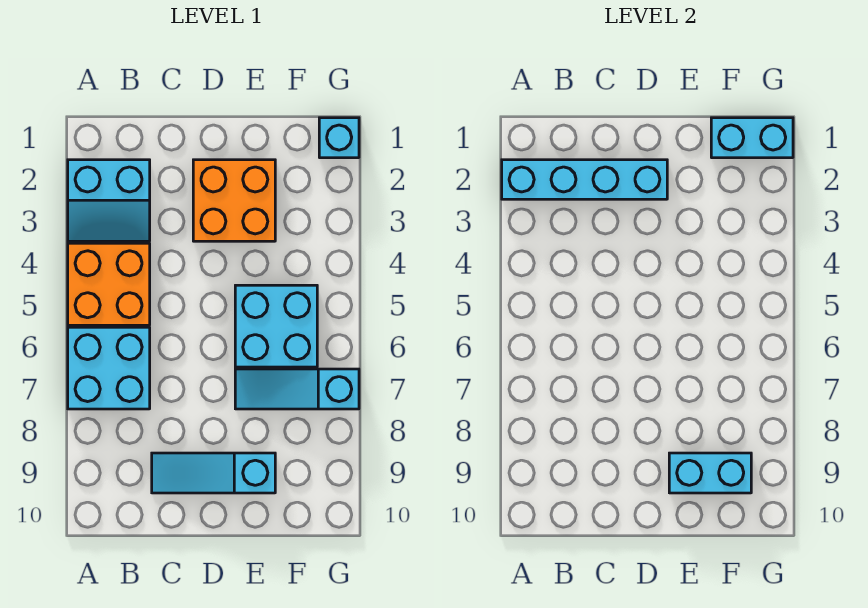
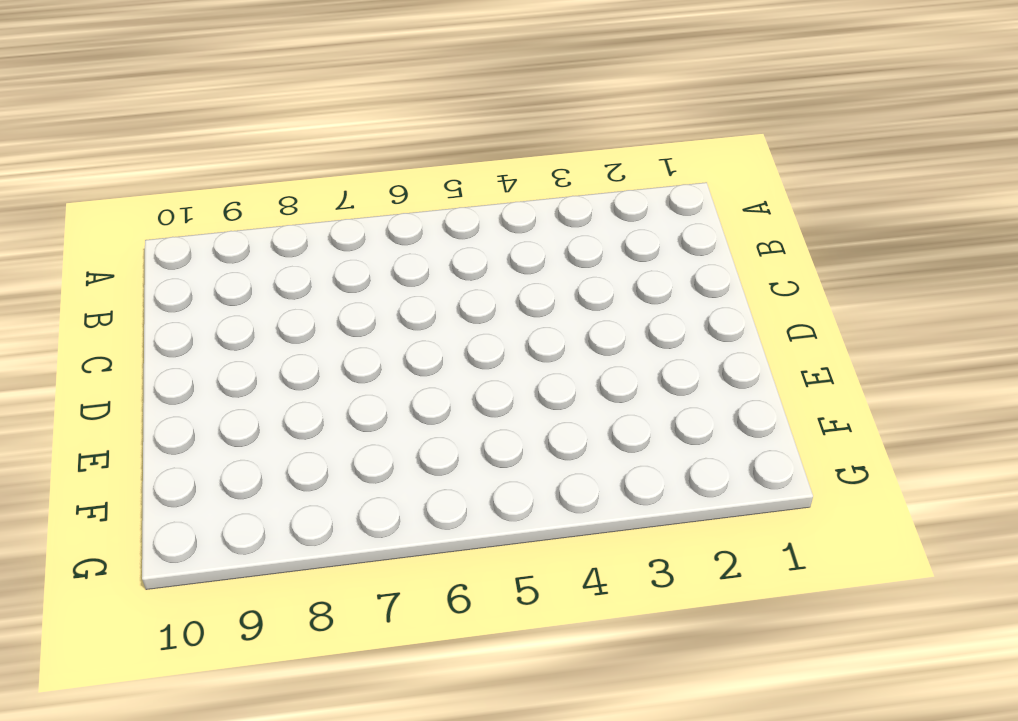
none -> cyan 2x2 slope [68,160,150,241]
none -> orange 2x2 brick [68,243,150,325]

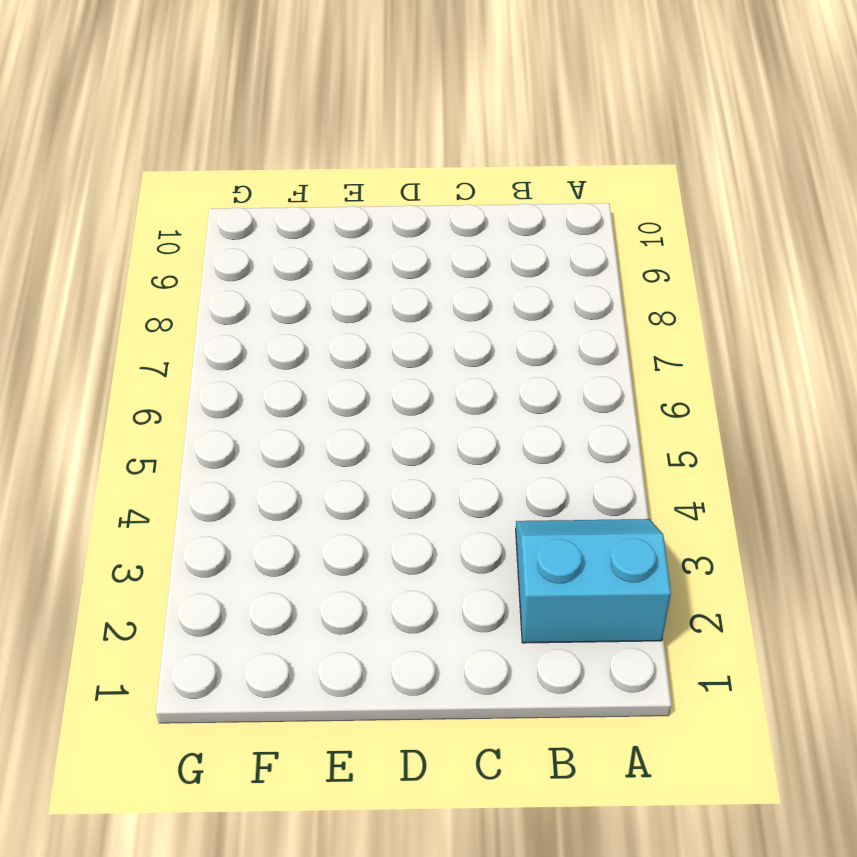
none -> orange 2x2 brick [68,243,150,325]
none -> cyan 2x2 brick [68,327,150,409]

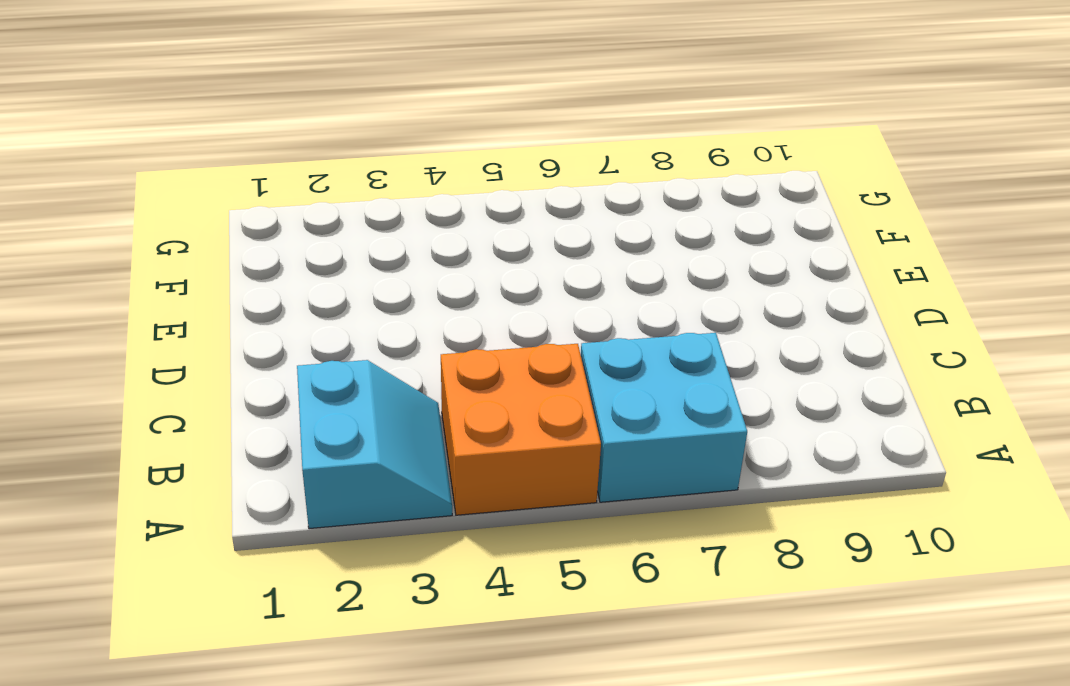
none -> cyan 1x3 slope [152,453,275,493]
none -> orange 2x2 brick [193,160,275,241]

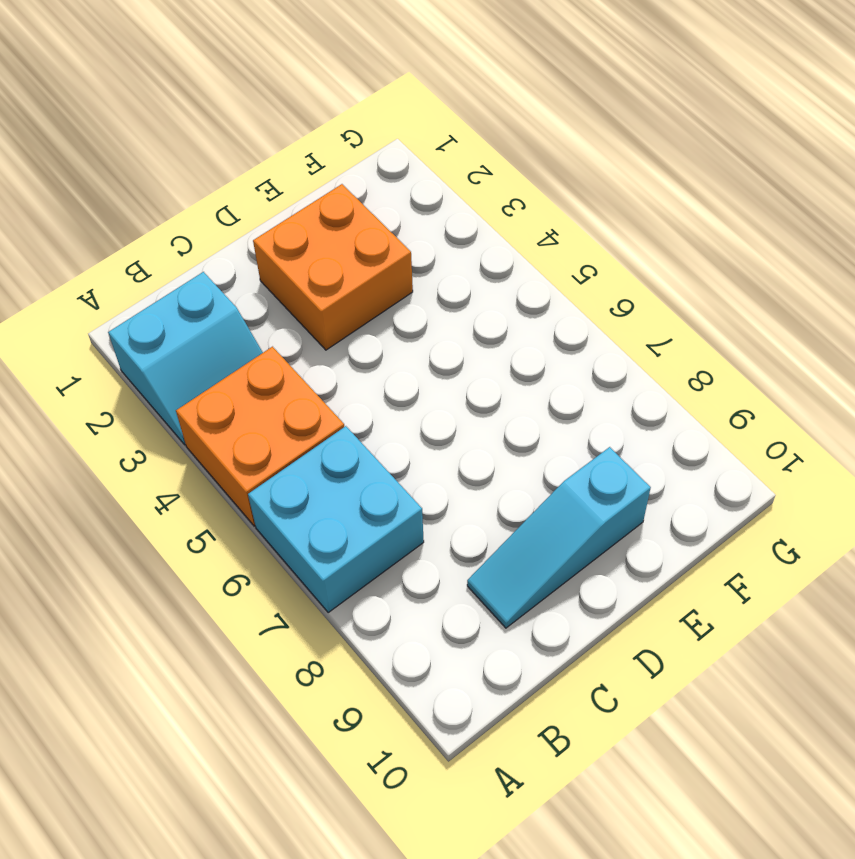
none -> cyan 2x2 brick [235,285,317,367]
none -> cyan 1x3 slope [235,369,359,409]

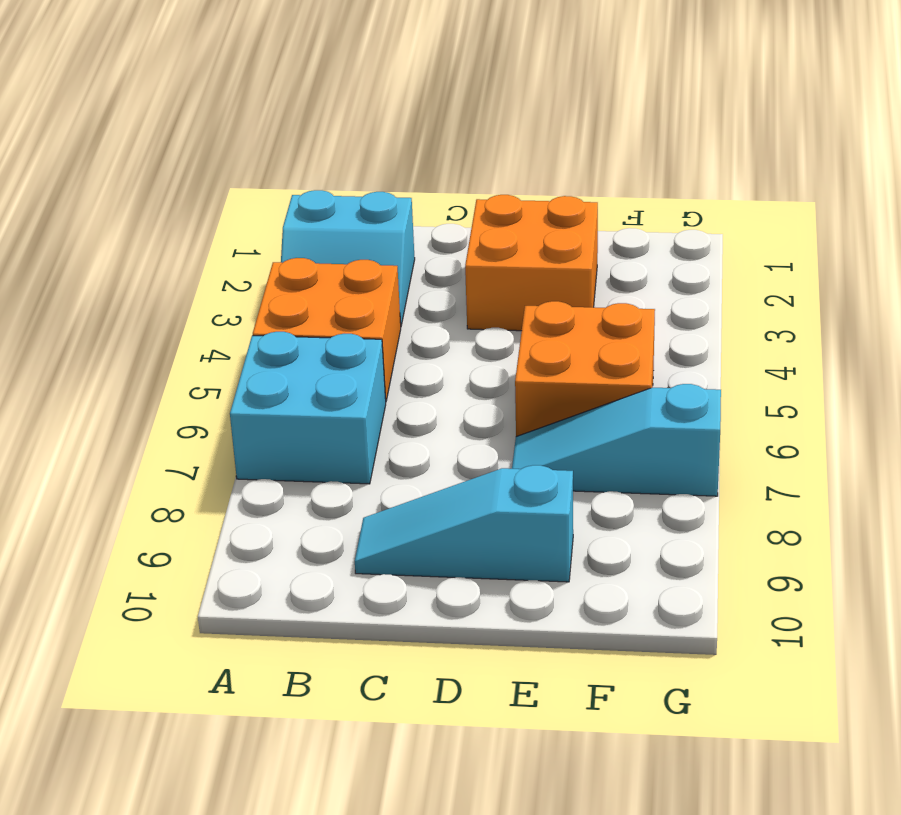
orange 2x2 brick [515,301,655,437] -> cyan 2x2 brick [235,285,317,367]
none -> cyan 1x1 brick [319,118,359,158]
none -> cyan 1x4 brick [502,160,667,199]

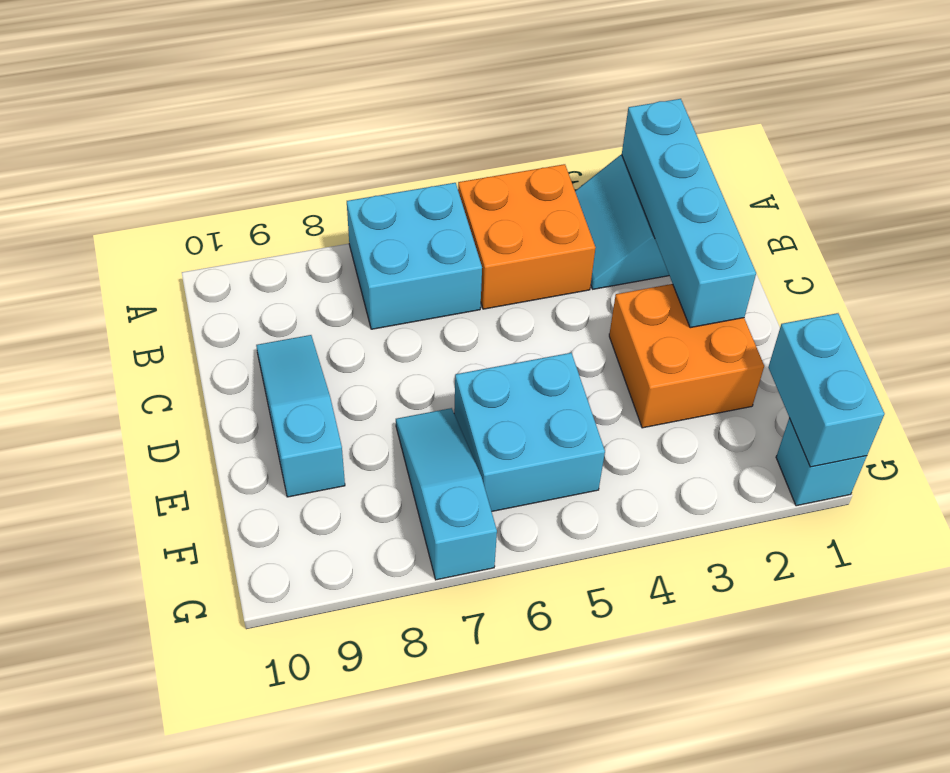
none -> cyan 1x2 brick [669,453,751,493]

